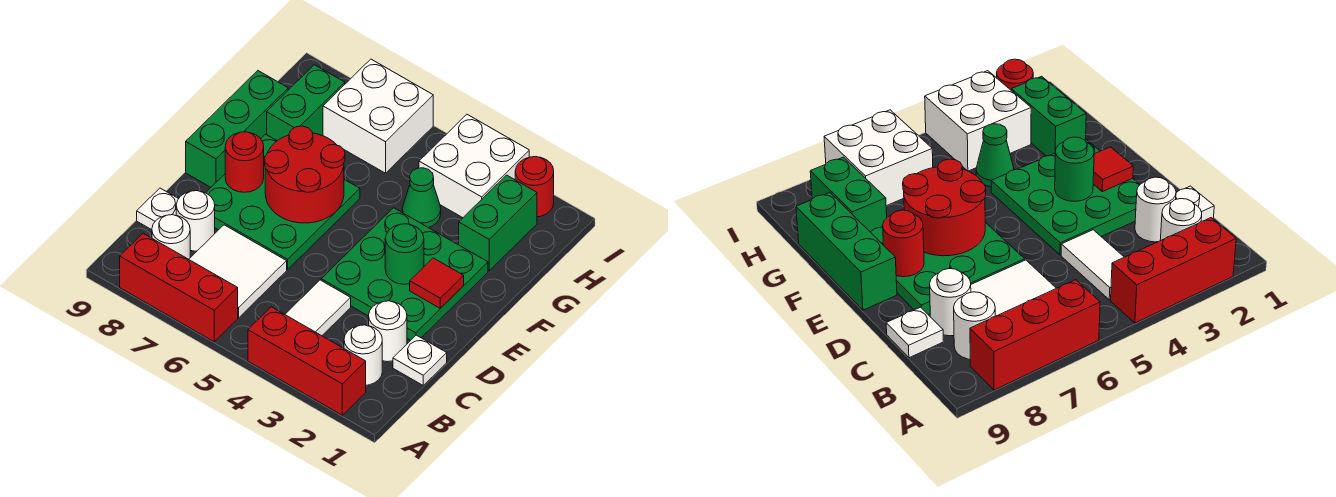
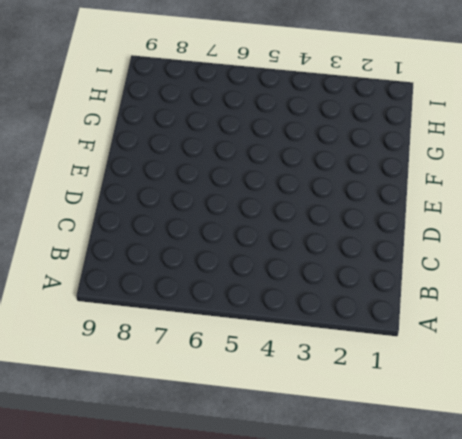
none -> red 1x3 brick [248,307,366,415]
none -> red 1x3 brick [120,233,238,342]
none -> white 1x1 round brick [344,325,382,385]

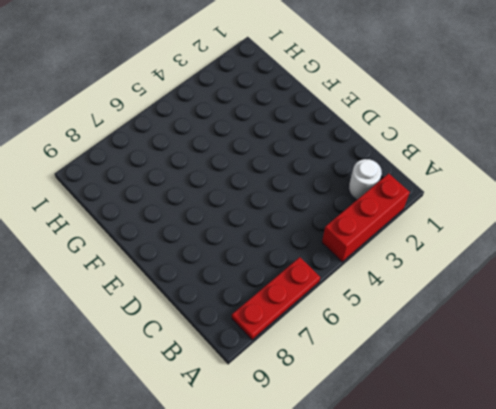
red 1x3 plate [232,257,320,340] -> red 1x3 brick [120,233,238,342]
none -> white 1x2 tile [285,280,351,336]
none -> white 2x2 tile [189,225,287,318]
none -> white 1x1 round brick [152,215,190,259]

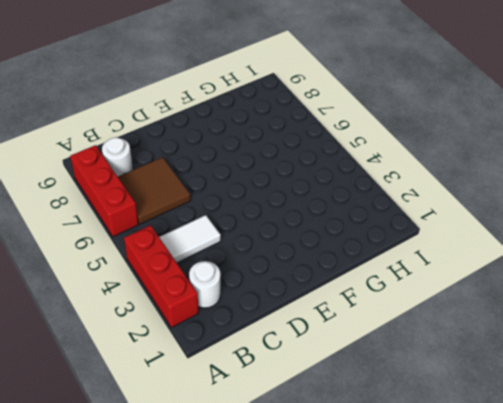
brown 2x2 tile [118,157,191,224] -> white 2x2 tile [189,225,287,318]
none -> white 1x1 plate [393,335,447,385]
none -> white 1x1 round brick [369,301,407,362]
none -> white 1x1 round brick [176,191,215,251]

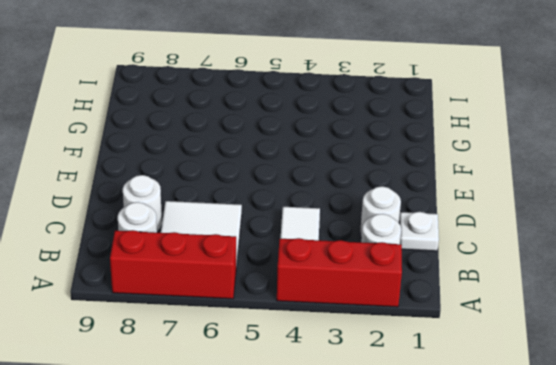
none -> white 1x1 plate [137,188,178,230]
none -> green 3x3 plate [321,208,488,340]
none -> green 3x3 plate [206,134,360,269]

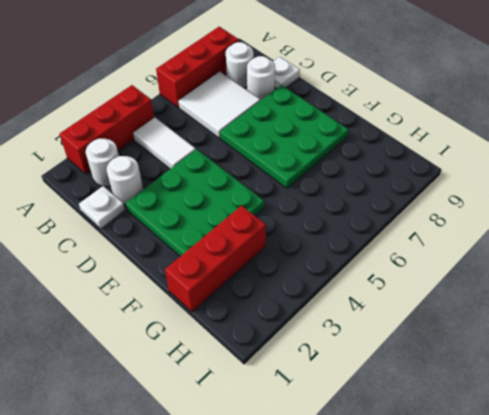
red 1x3 brick [165,206,266,312] -> green 1x2 brick [459,175,537,271]
none -> green 1x3 brick [186,71,288,187]
none -> green 1x1 cone [402,168,441,228]
none -> green 1x2 brick [267,65,345,141]

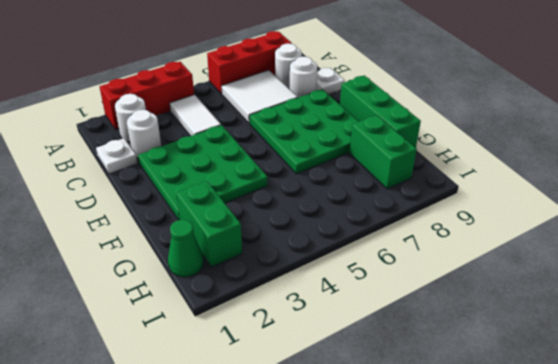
green 1x1 cone [168,220,204,277] -> green 1x1 cone moved to [402,168,441,228]
none -> white 2x2 brick [419,114,529,218]
none -> white 2x2 brick [323,59,433,173]
none -> red 1x1 round brick [515,157,554,217]

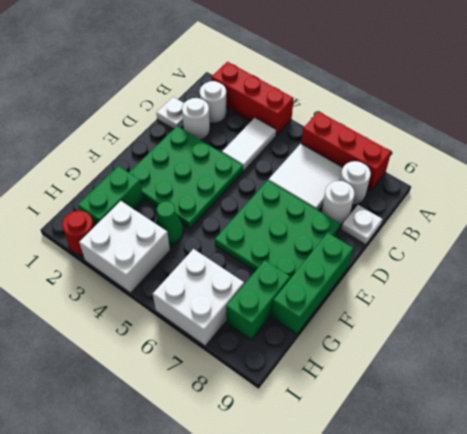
none -> red 1x1 tile [410,258,464,308]
none -> green 1x1 round brick [385,224,424,284]
none -> red 2x2 round brick [265,126,345,223]

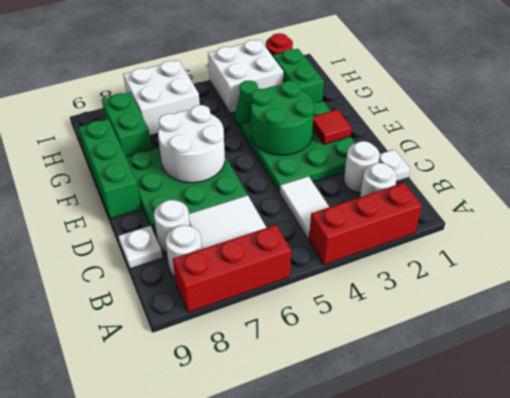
green 2x2 round brick [251,81,314,155] -> green 1x1 round brick [385,224,424,284]
white 2x2 round brick [158,105,225,183] -> red 2x2 round brick [265,126,345,223]
none -> red 1x1 round brick [225,132,264,192]

